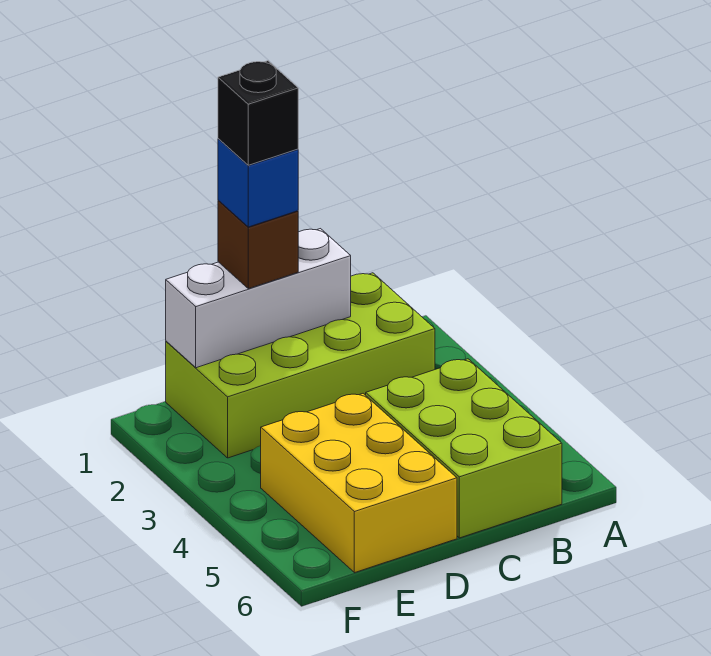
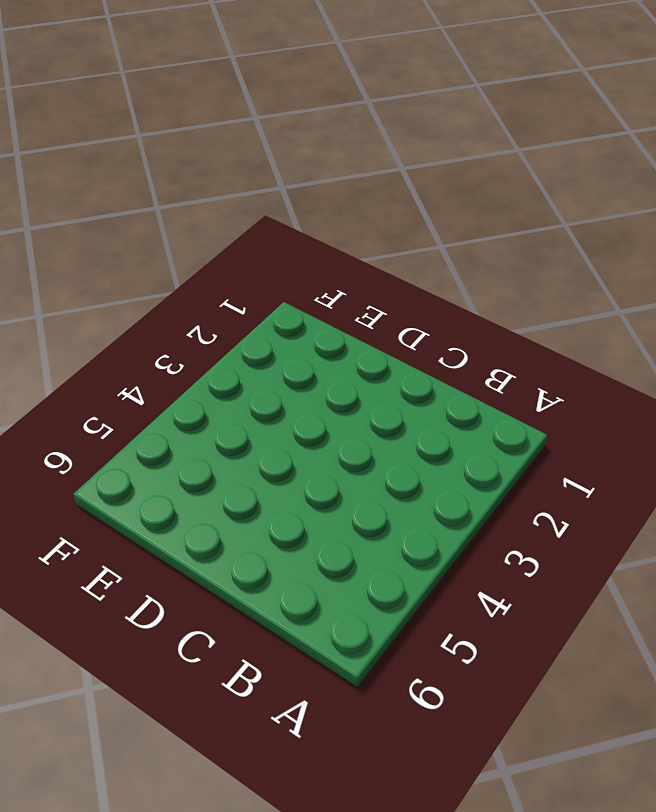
none -> lime 2x4 brick [166,273,435,458]
none -> lime 2x3 brick [366,359,562,538]

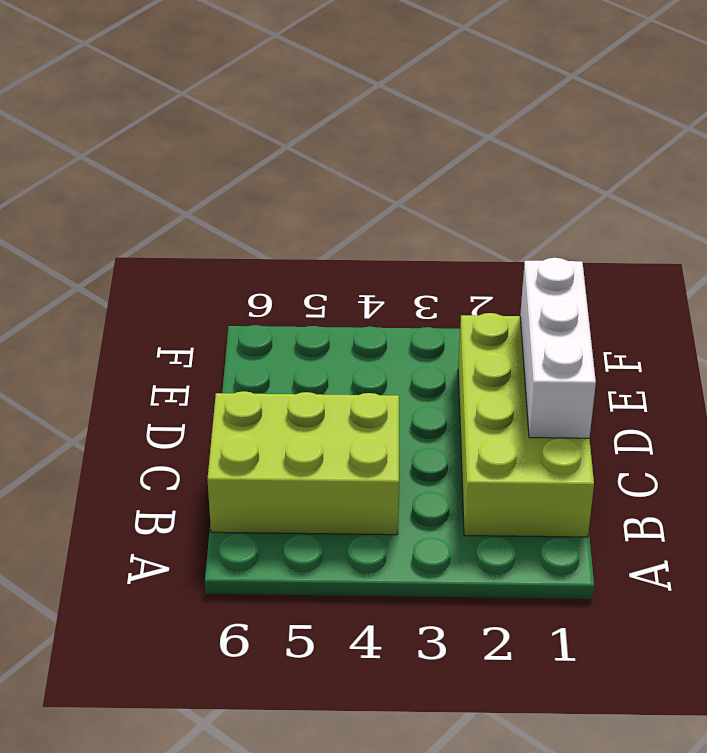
none -> yellow 2x3 brick [261,394,457,573]
none -> brown 1x1 brick [218,200,298,289]

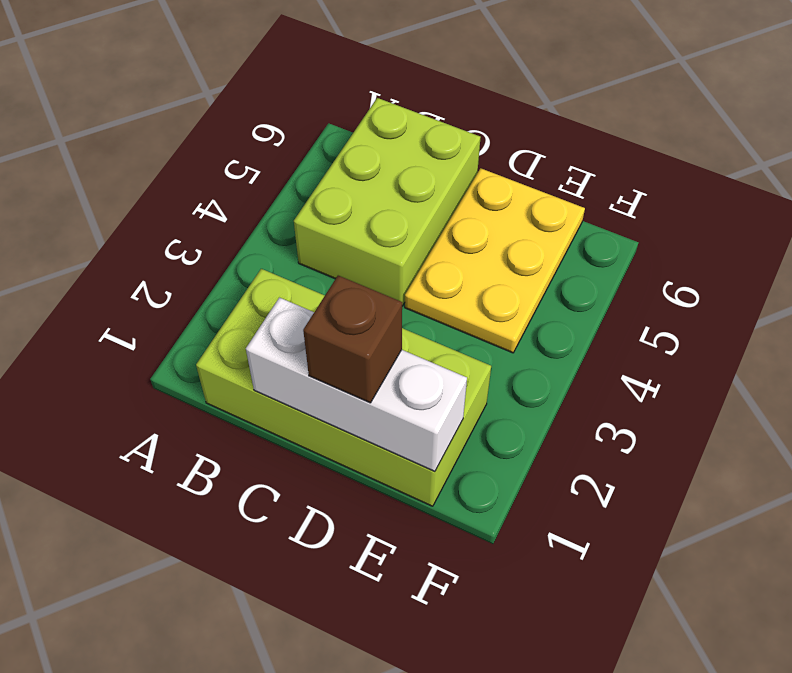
yellow 2x3 plate [405,168,585,353] -> yellow 2x3 brick [261,394,457,573]
none -> blue 1x1 brick [218,139,298,227]
none -> black 1x1 brick [218,61,298,165]

